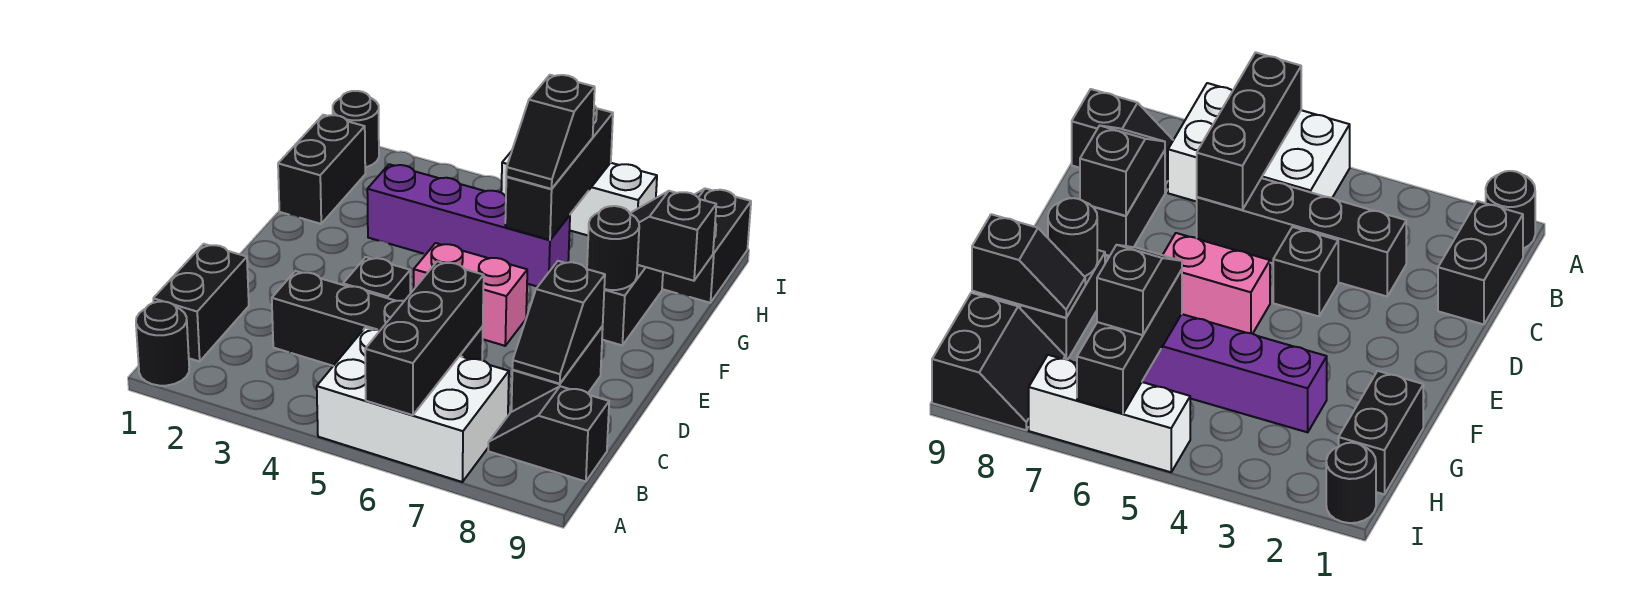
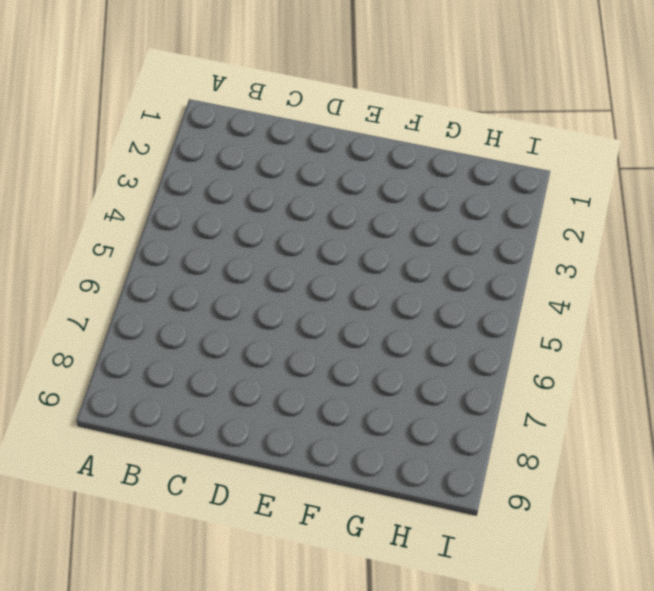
none -> black 1x1 round brick [136,301,189,386]
none -> white 2x3 brick [317,328,509,482]
none -> black 1x2 brick [153,244,249,361]

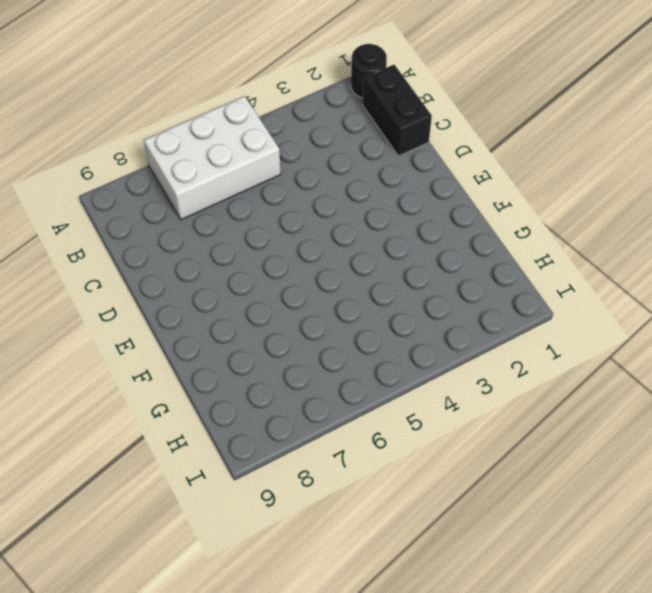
none -> black 1x2 slope [488,386,609,482]
none -> black 1x4 brick [272,271,483,366]
none -> black 1x2 brick [511,326,603,412]

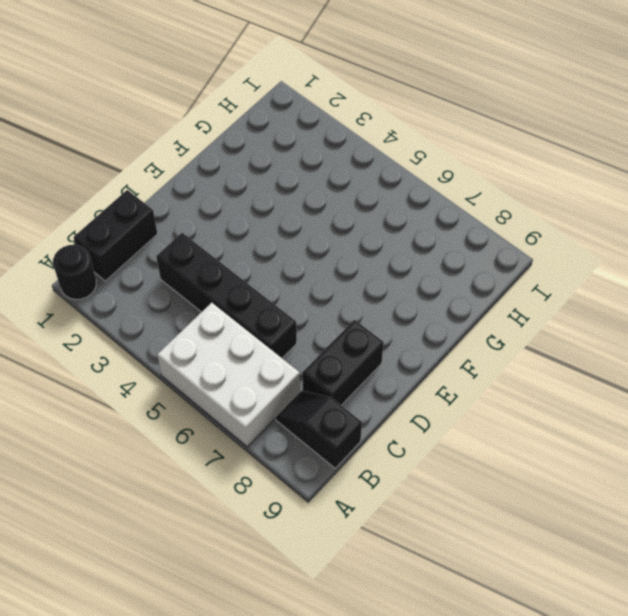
none -> black 1x1 brick [343,257,410,301]
none -> pink 1x2 brick [414,243,527,346]
none -> black 1x2 brick [602,265,663,345]

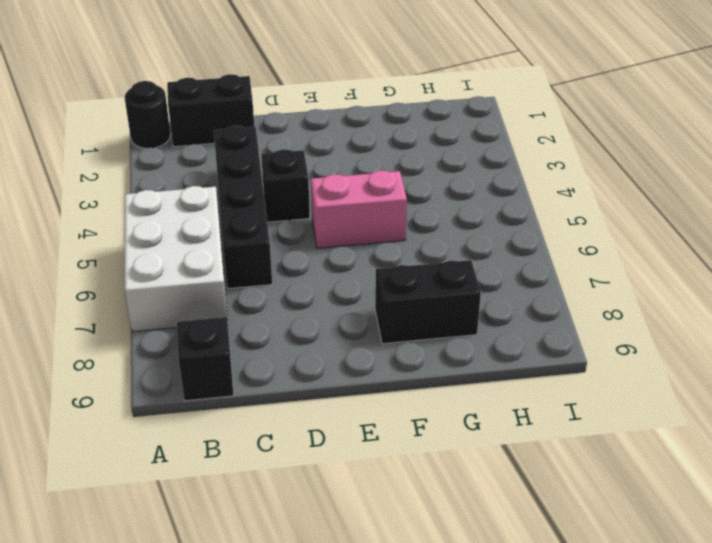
pink 1x2 brick [311,170,407,248] -> pink 1x2 brick turned to [414,243,527,346]
none -> black 1x2 brick [511,326,603,412]
none -> black 1x2 brick [278,115,365,224]
none -> purple 1x4 brick [367,164,570,287]

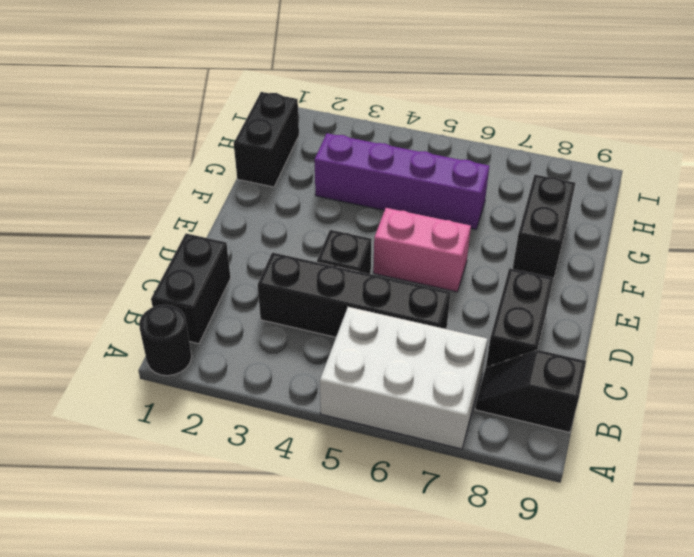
none -> black 2x2 slope [662,189,751,303]
none -> black 1x1 round brick [333,91,379,167]
none -> white 1x3 brick [501,151,657,235]

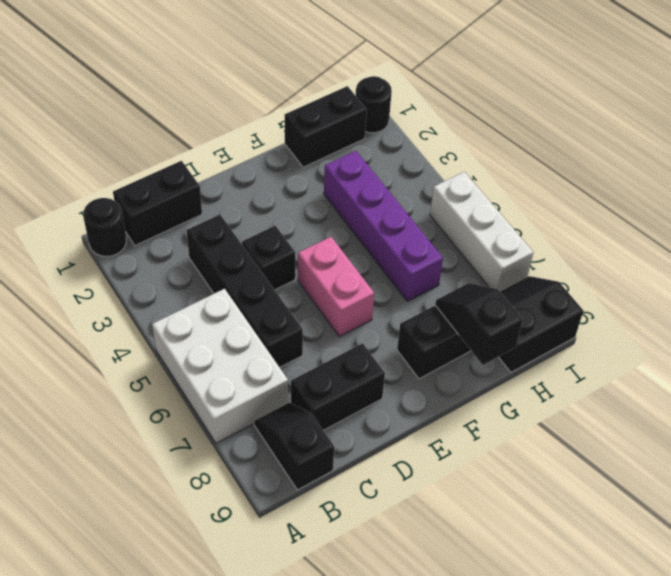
none -> black 1x3 brick [365,261,484,415]
none -> black 1x2 slope [512,261,605,384]
none -> black 1x1 round brick [587,206,639,290]

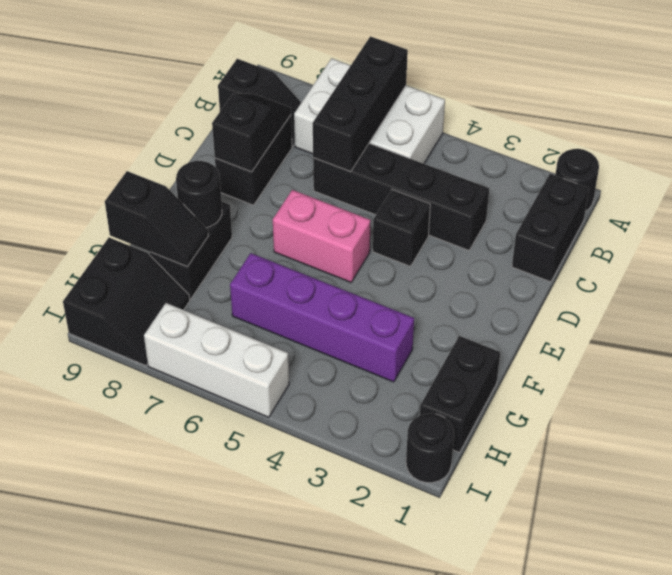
none -> black 1x3 brick [505,106,613,240]
none -> black 1x2 slope [506,75,595,189]

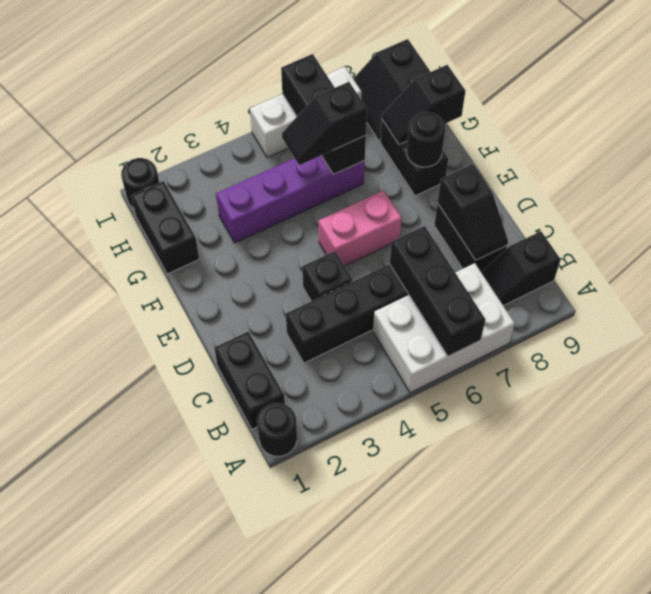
black 1x2 slope [282,82,367,165] -> black 1x2 slope turned to [506,75,595,189]

